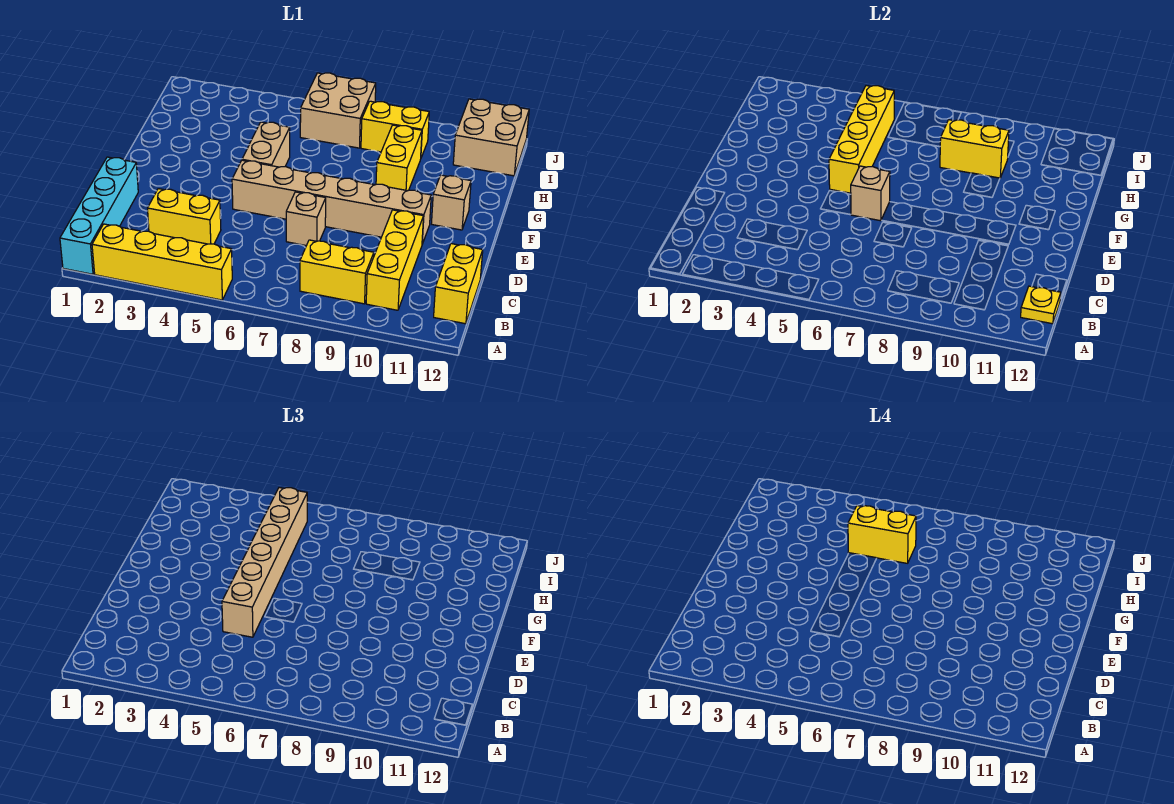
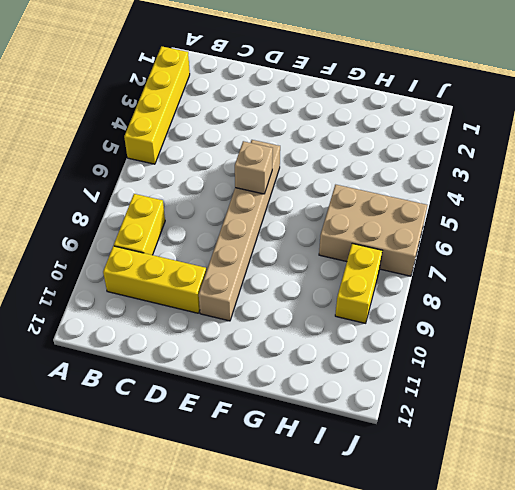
tan 2x3 brick [319,185,427,276] -> tan 2x2 brick [300,73,376,148]
none -> cyan 1x4 brick [60,157,138,274]
none -> yellow 1x2 brick [434,244,483,324]
none -> yellow 1x2 brick [148,189,221,244]

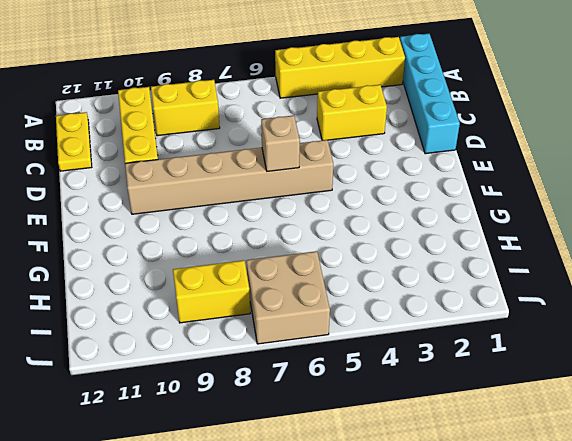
yellow 1x2 plate [56,112,92,171] -> yellow 1x2 brick [434,244,483,324]
none -> tan 1x1 brick [286,192,326,246]
none -> tan 1x2 brick [242,122,290,167]
none -> tan 1x1 brick [432,175,471,230]

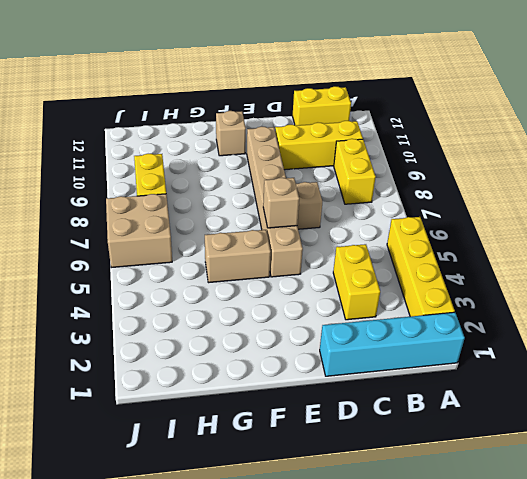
none -> yellow 1x2 brick [376,125,422,191]
none -> tan 2x2 brick [453,99,529,176]
none -> yellow 1x1 plate [1021,286,1061,324]

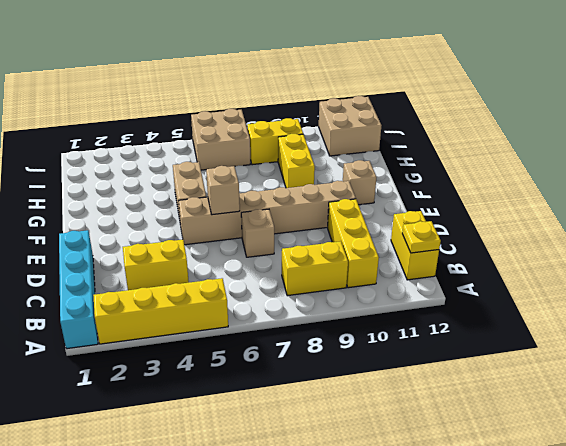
none -> yellow 1x4 brick [829,86,894,193]
none -> yellow 1x2 brick [940,120,1009,178]
none -> tan 1x6 brick [222,488,307,637]

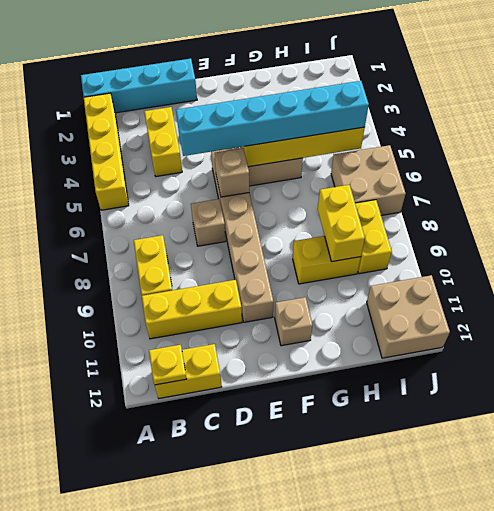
cyan 1x6 brick [176,81,369,156] -> tan 1x6 brick [222,488,307,637]
none -> yellow 1x2 brick [848,506,916,563]

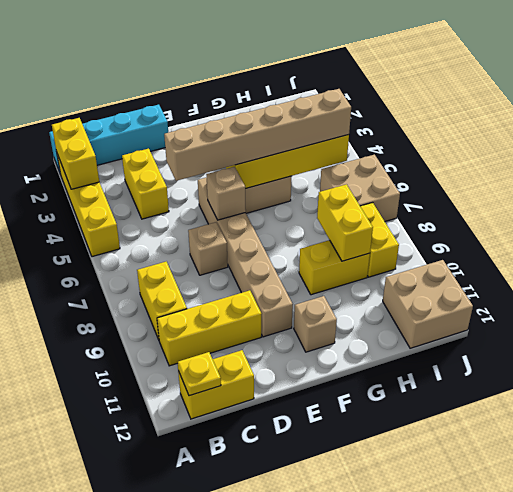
yellow 1x2 brick [52,118,99,189] -> yellow 1x2 brick moved to [848,506,916,563]

